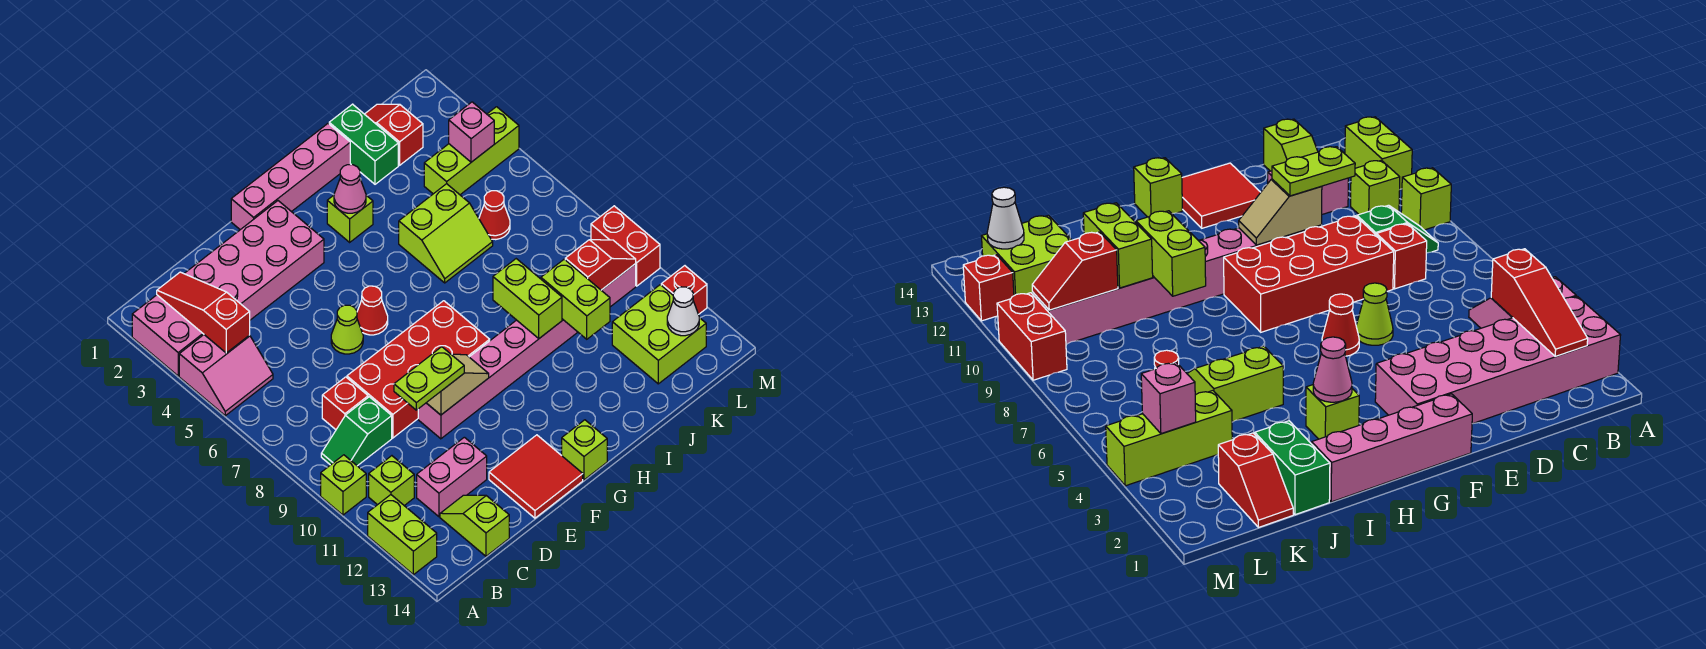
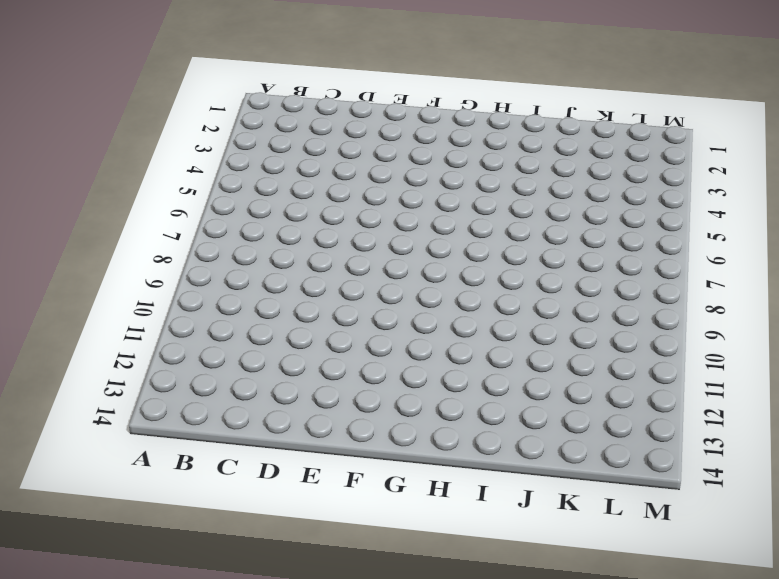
none -> pink 2x6 brick [132,201,324,376]
none -> pink 2x2 slope [179,335,273,416]
none -> lime 1x1 brick [321,455,366,515]
none -> lime 1x2 brick [368,495,437,575]

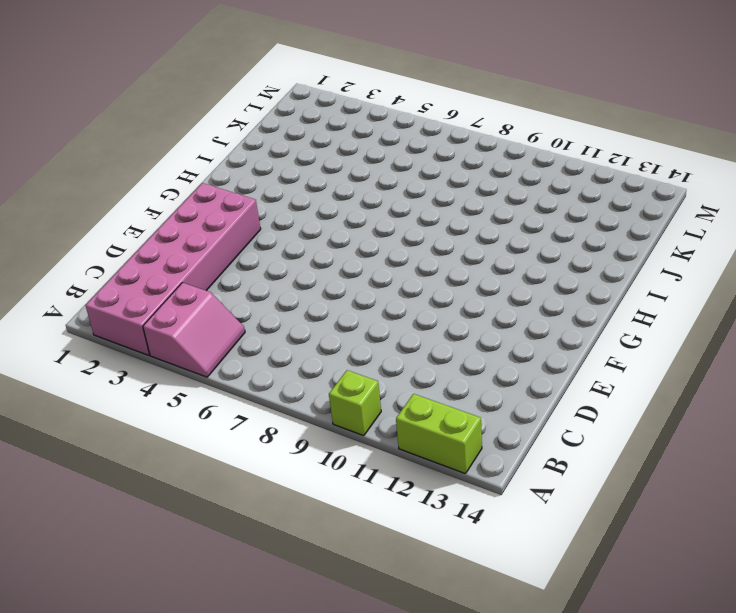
none -> green 1x2 slope [321,397,392,466]
none -> lime 1x1 brick [369,456,414,506]
none -> red 1x1 brick [322,377,368,430]
none -> pink 1x2 brick [417,437,487,517]

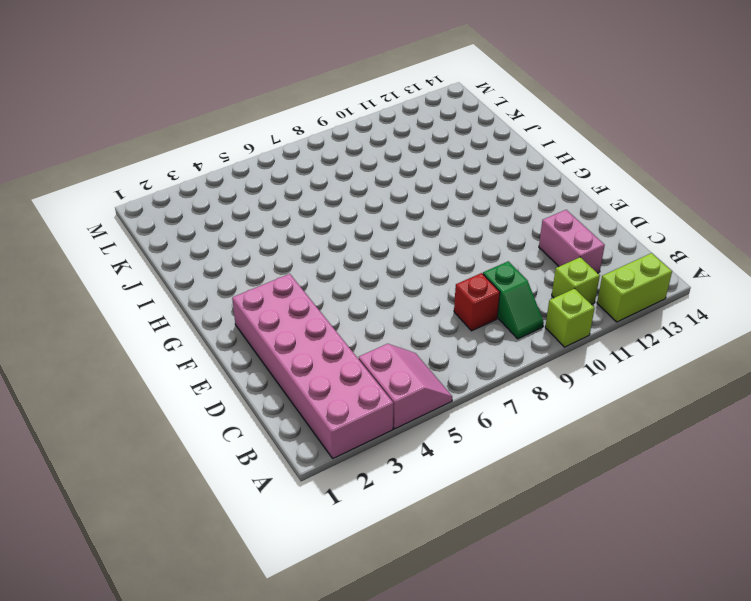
none -> lime 1x2 slope [440,495,509,556]
none -> red 2x4 brick [347,301,490,438]
none -> lime 1x1 cone [331,305,363,354]
none -> pink 1x8 brick [418,264,636,439]

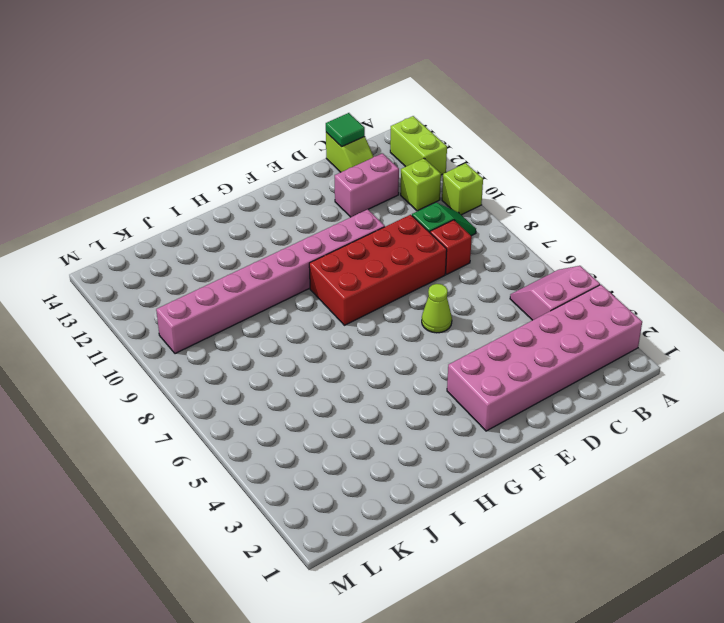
green 1x1 tile [326,113,365,147] -> none
none -> red 2x2 tile [489,435,583,518]
none -> pink 1x4 brick [231,124,350,230]
none -> red 1x1 cone [357,286,388,335]
none -> lime 1x1 brick [562,420,607,480]

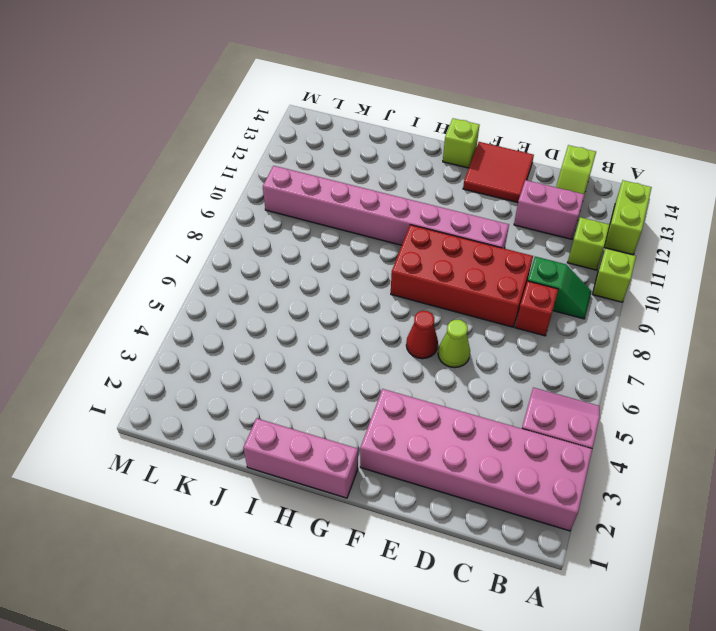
pink 1x3 brick [243,418,358,498] -> pink 1x4 brick [231,124,350,230]
none -> lime 1x1 brick [327,195,373,242]
none -> lime 2x2 slope [399,184,493,283]
none -> green 1x2 brick [329,104,398,184]
none -> red 1x2 slope [365,104,423,165]

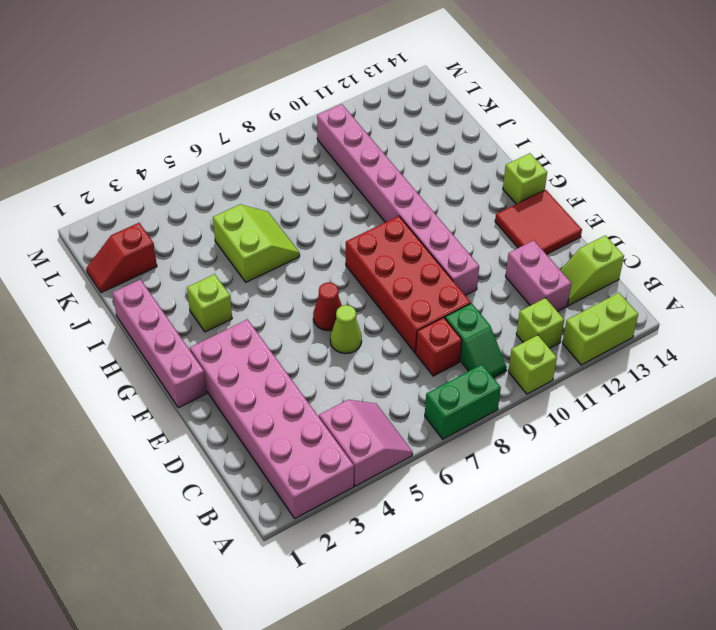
green 1x2 brick [425,365,501,439] -> green 1x2 brick moved to [329,104,398,184]
none -> lime 1x3 brick [424,107,519,195]
none -> red 1x1 cone [479,191,510,240]
none -> lime 2x2 brick [612,285,706,384]
none -> red 1x2 brick [591,206,660,286]

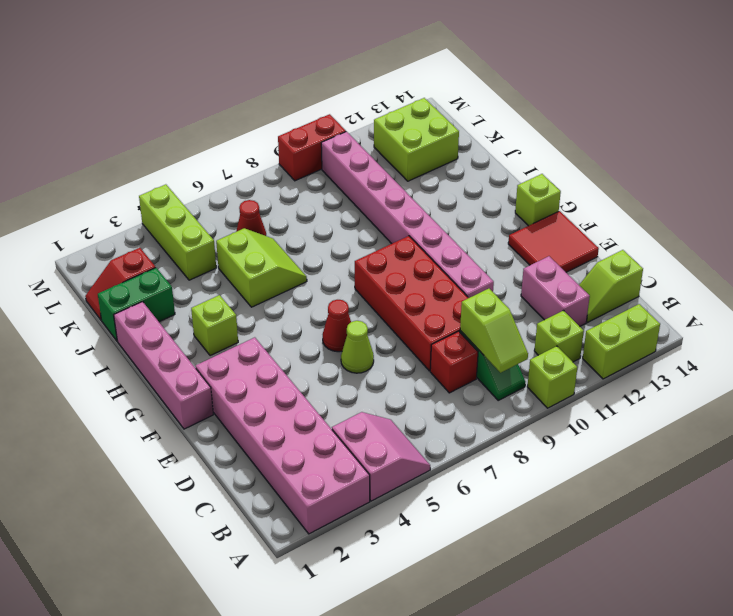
lime 1x2 slope [460,289,528,373] -> none
none -> red 1x1 brick [661,266,707,314]
none -> red 1x3 slope [157,272,250,353]
none -> tan 1x2 slope [427,354,489,415]
none -> pink 1x1 cone [334,165,366,213]

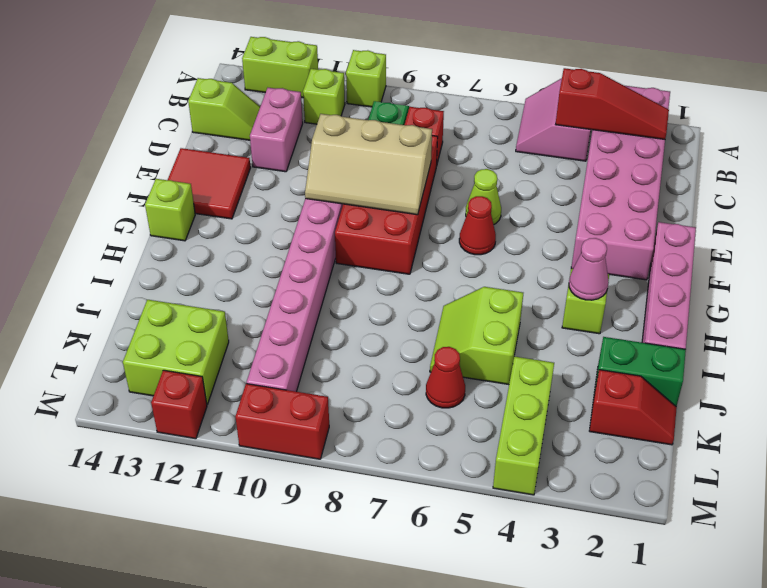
tan 2x3 slope [305,114,432,215] -> tan 1x2 slope [427,354,489,415]
none -> lime 1x2 brick [493,259,562,339]
none -> lime 1x2 brick [541,259,610,339]
none -> red 1x2 slope [565,240,636,290]
none -> pink 1x1 brick [449,102,494,162]

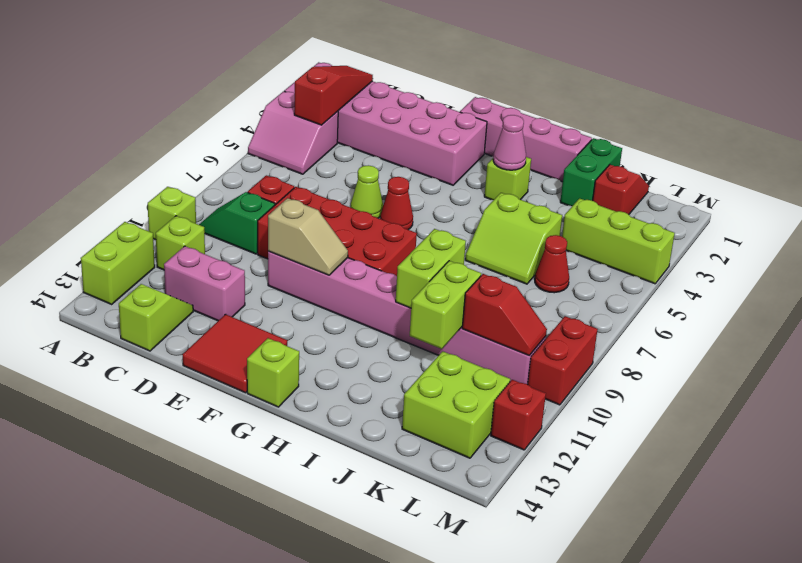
none -> pink 1x1 brick [449,102,494,162]
none -> white 1x1 cone [667,287,699,336]
none -> lime 1x2 plate [394,347,464,410]

